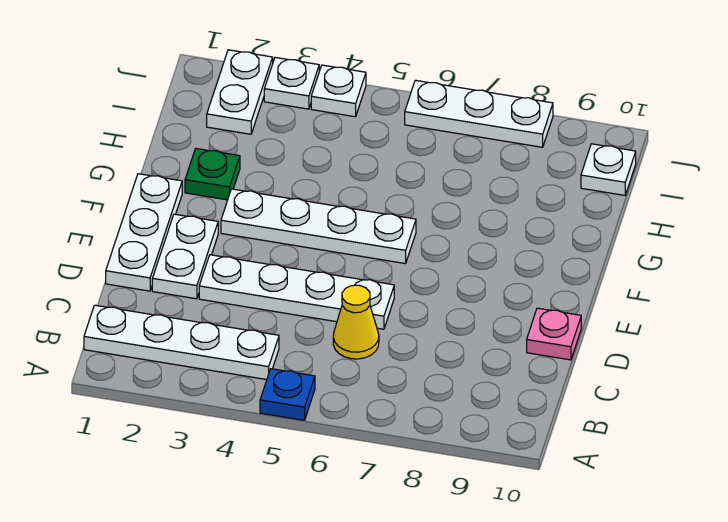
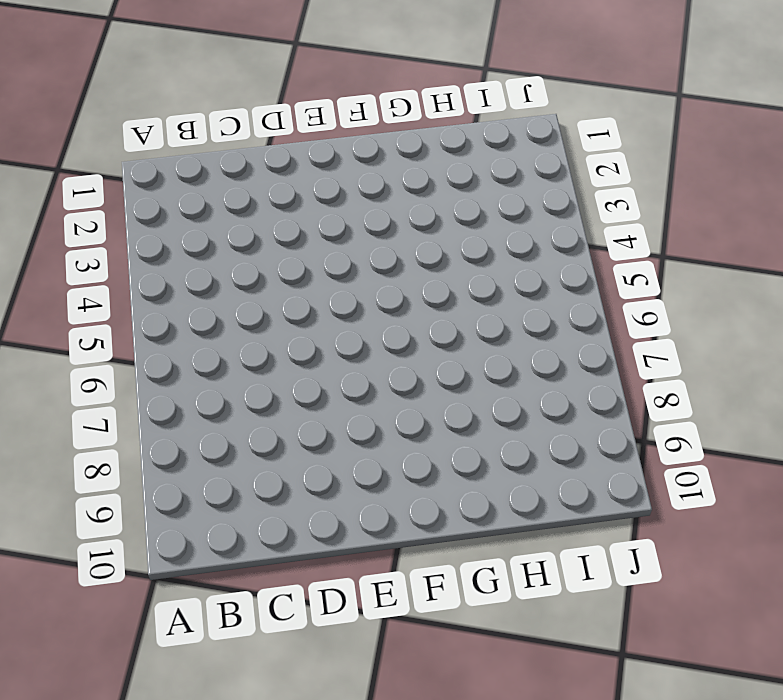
none -> blue 1x1 plate [260,369,315,420]
none -> white 1x4 plate [84,305,279,380]
none -> yellow 1x1 cone [333,285,379,359]

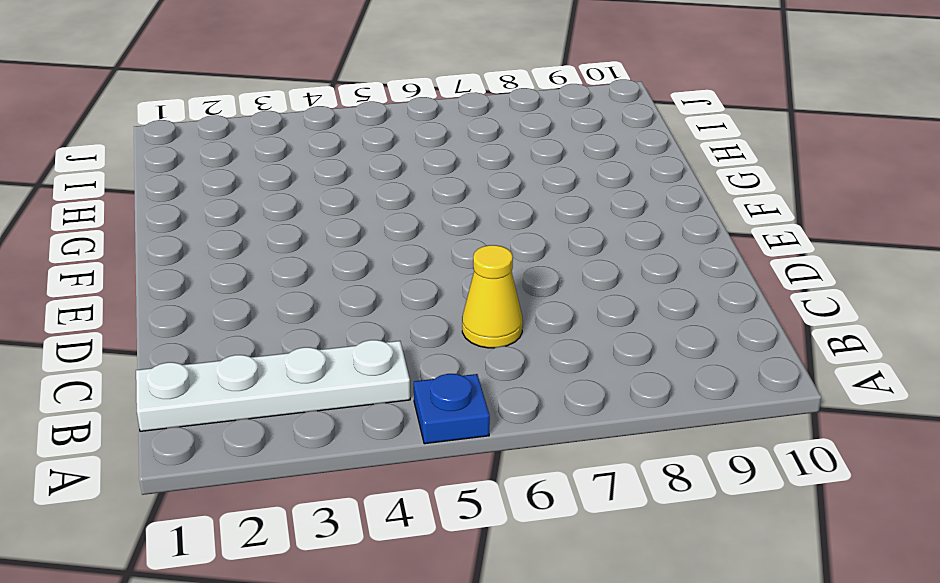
none -> white 1x3 plate [106,174,182,291]
none -> white 1x2 plate [152,214,218,299]
none -> white 1x4 plate [199,255,394,329]

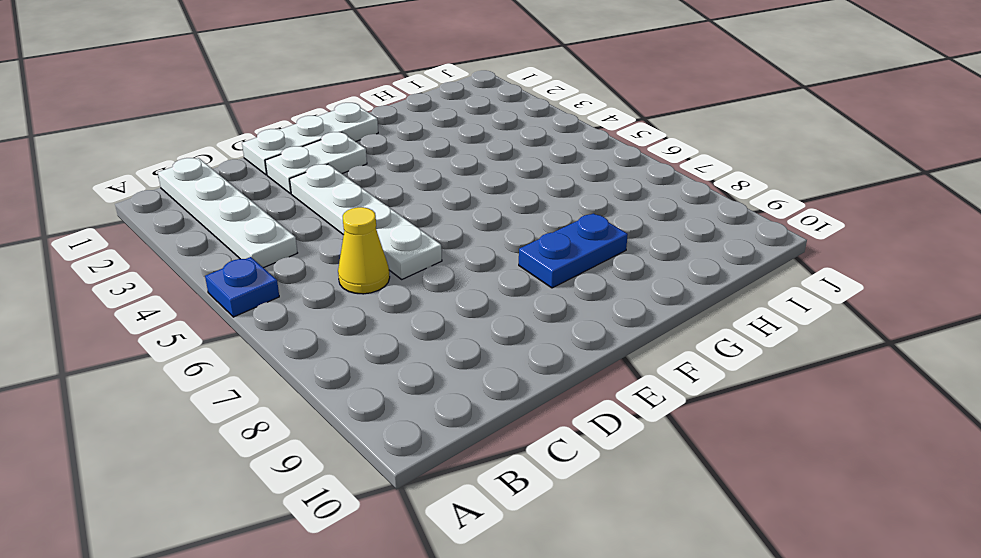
blue 1x2 plate [519,213,628,288] -> none
none -> pink 1x1 plate [527,308,581,360]
none -> white 1x4 plate [221,189,416,264]
none -> green 1x1 plate [185,149,240,200]

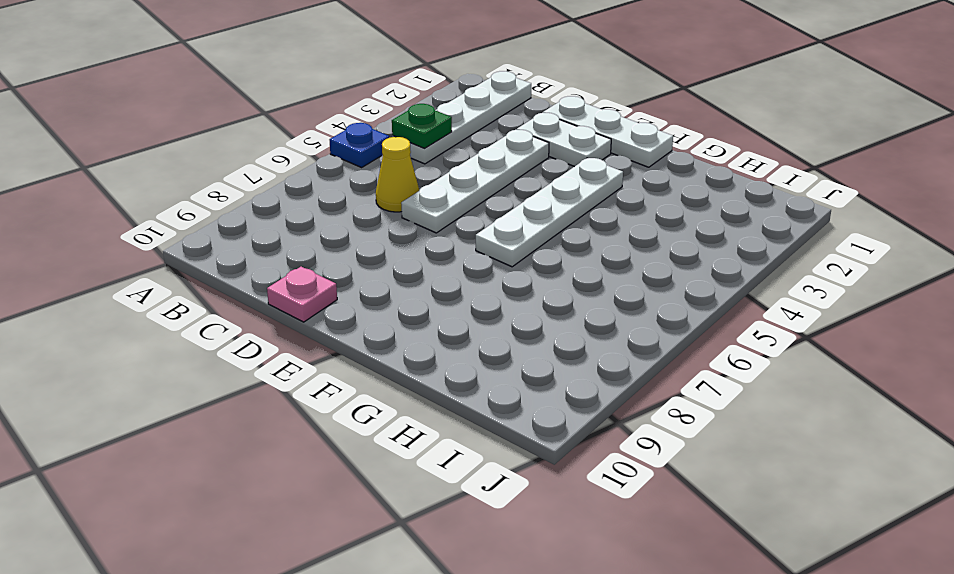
green 1x1 plate [392,104,452,148] -> green 1x1 plate moved to [185,149,240,200]
none -> white 1x2 plate [207,50,273,134]
none -> white 1x1 plate [581,144,636,195]
none -> white 1x1 plate [264,58,319,109]

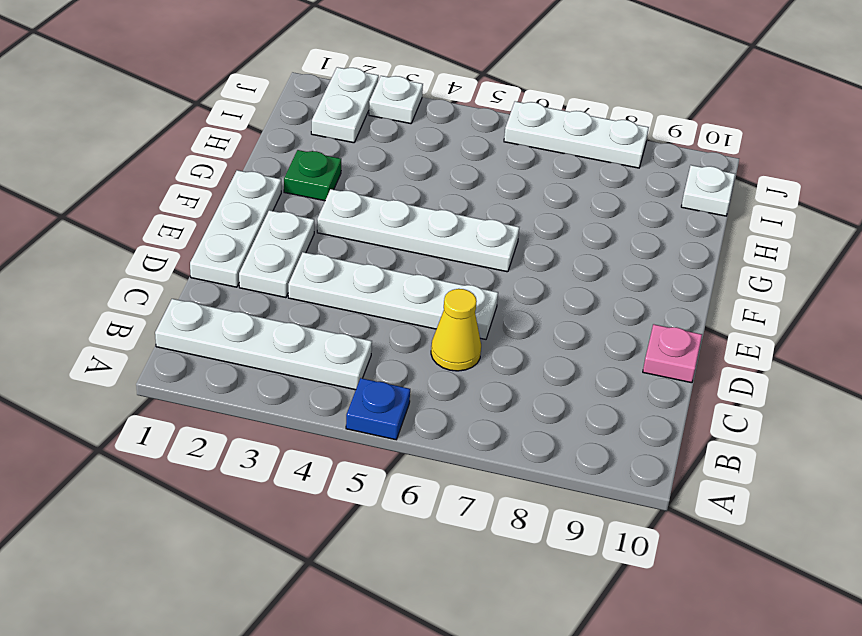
none -> white 1x1 plate [311,65,366,117]

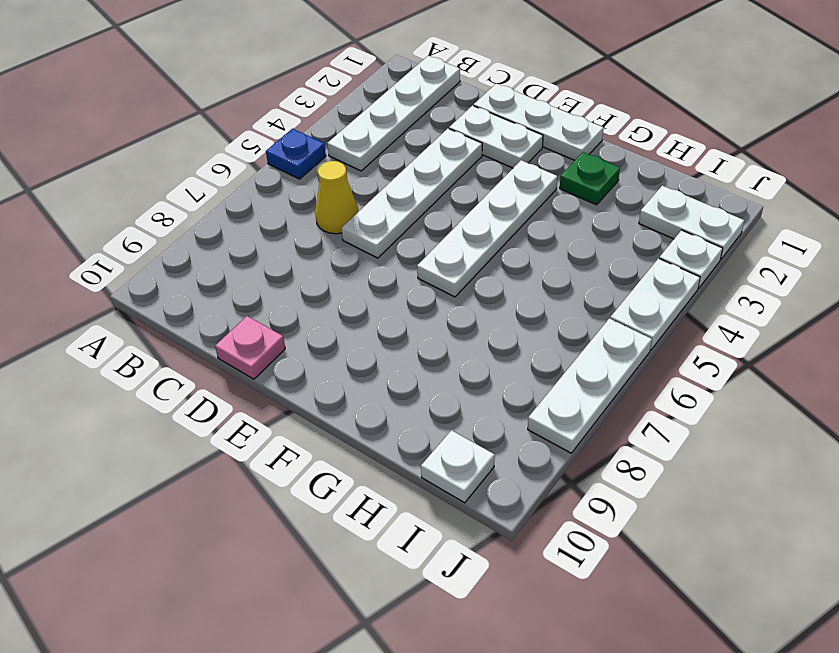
white 1x2 plate [610,258,700,350] -> white 1x1 plate [311,65,366,117]

